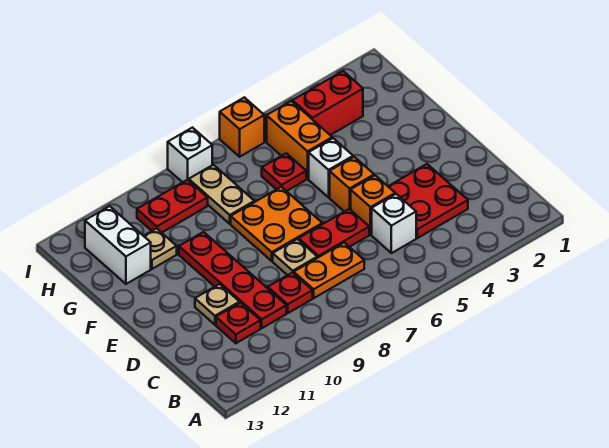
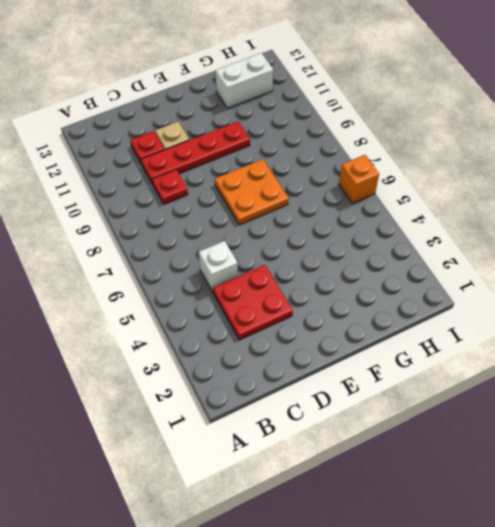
none -> orange 1x2 plate [294,243,364,298]
none -> orange 1x1 brick [351,175,395,235]
none -> red 1x2 plate [299,209,369,258]

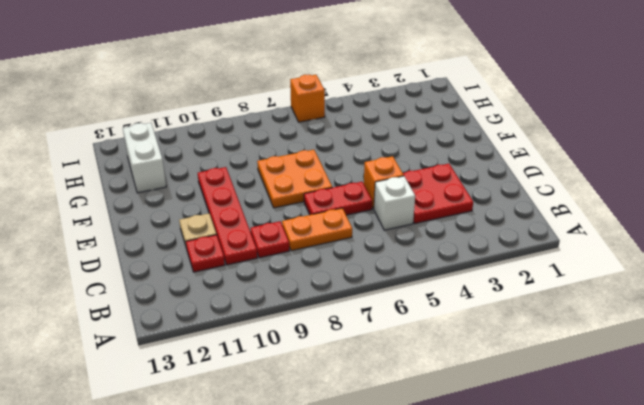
none -> tan 1x1 plate [273,239,317,275]
none -> orange 1x1 brick [330,157,374,212]
none -> white 1x1 brick [309,138,353,197]

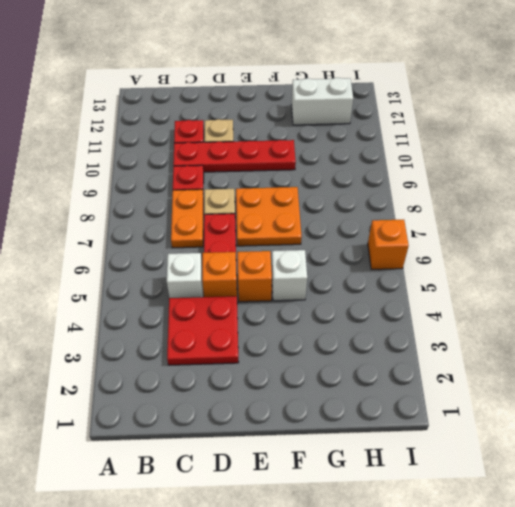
none -> orange 1x2 brick [267,101,332,179]
none -> red 1x1 plate [262,153,306,191]
none -> tan 1x2 plate [189,165,254,224]

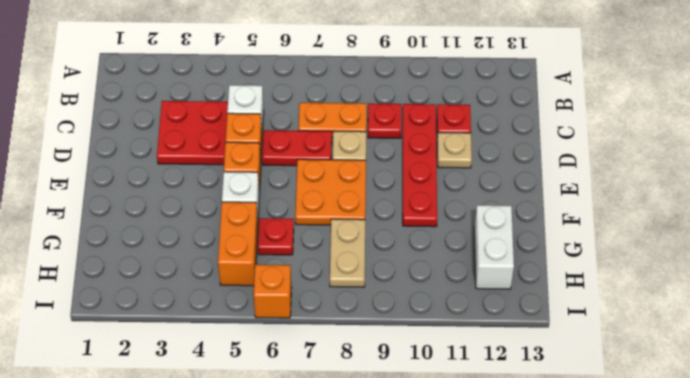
none -> tan 1x1 plate [144,228,177,269]
none -> red 1x2 brick [293,71,363,135]
none -> red 1x2 plate [137,180,208,233]

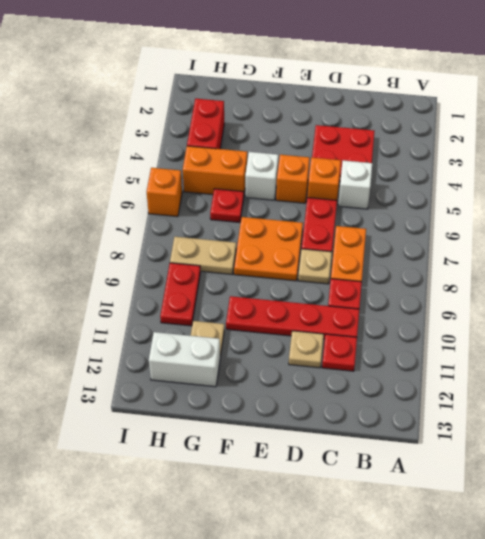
none -> white 1x1 brick [168,128,212,182]

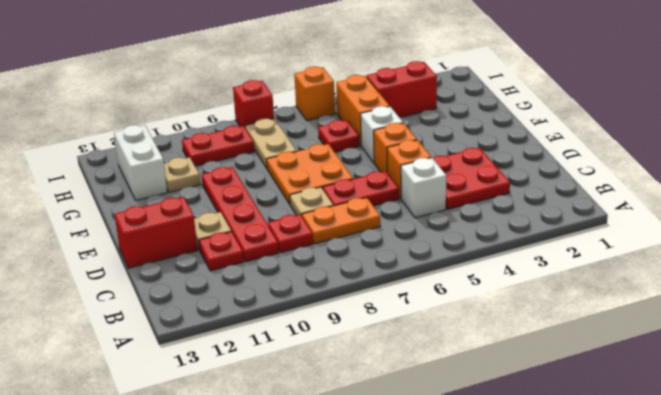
red 1x2 brick [115,197,197,268] -> none
red 1x1 brick [233,80,274,127] -> white 1x1 brick [168,128,212,182]

